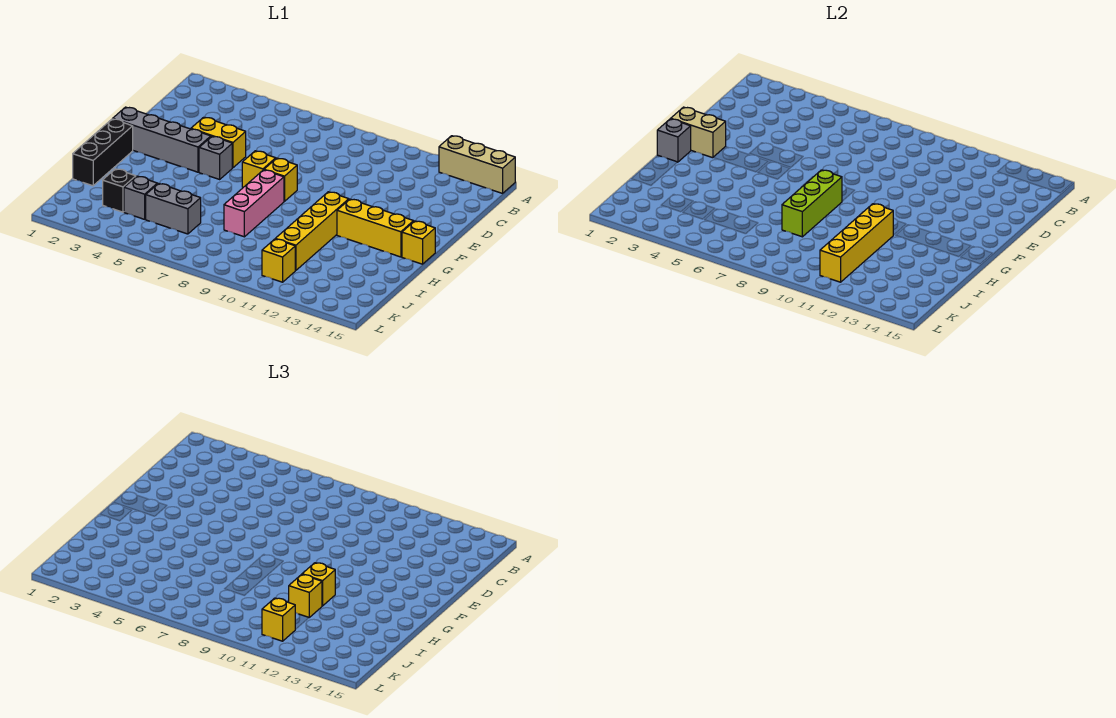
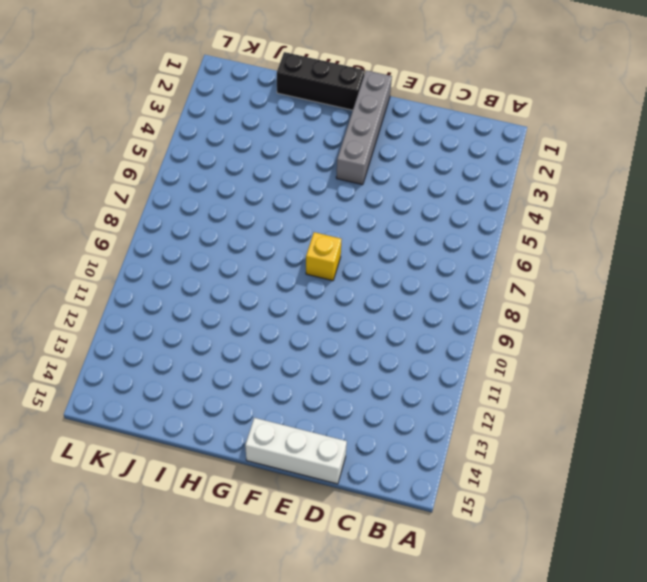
white 1x3 brick [245,418,347,484] -> none
none -> tan 1x3 brick [439,136,515,193]
none -> yellow 1x2 brick [191,117,246,168]
none -> grey 1x1 brick [199,136,232,179]

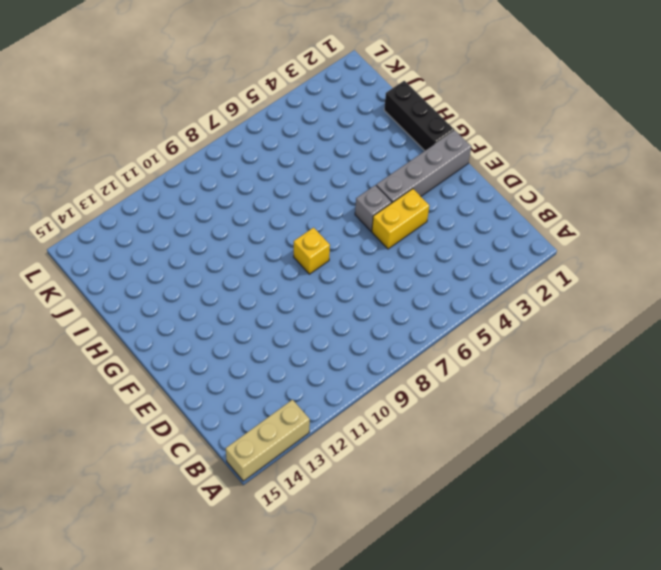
none -> yellow 1x1 brick [242,151,276,187]
none -> pink 1x3 brick [224,170,284,237]
none -> yellow 1x4 brick [276,192,349,270]

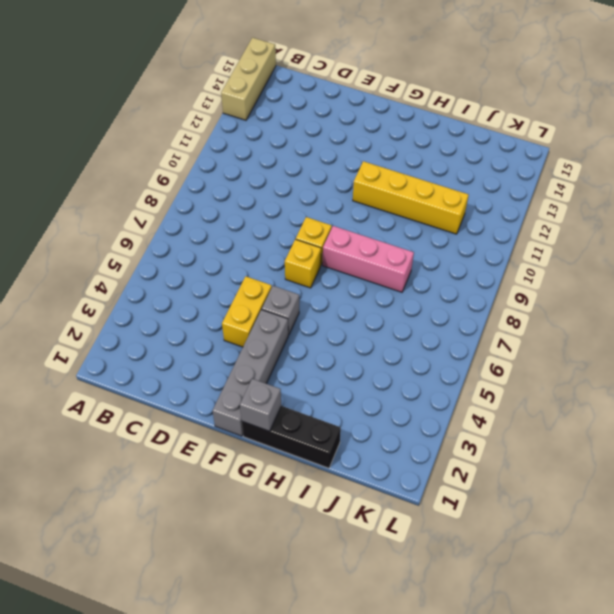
none -> yellow 1x3 brick [337,199,414,257]
none -> yellow 1x1 brick [402,221,435,264]
none -> black 1x1 brick [103,169,136,212]

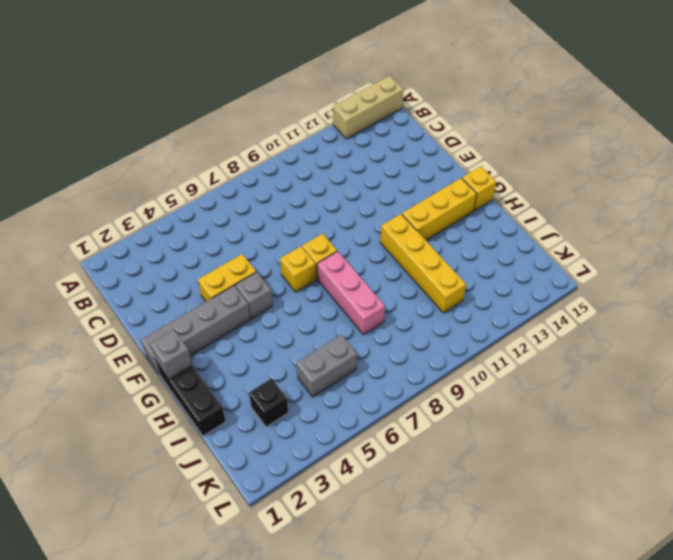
none -> grey 1x1 brick [124,176,157,219]
none -> yellow 1x1 brick [262,239,295,282]
none -> tan 1x2 brick [671,107,726,158]

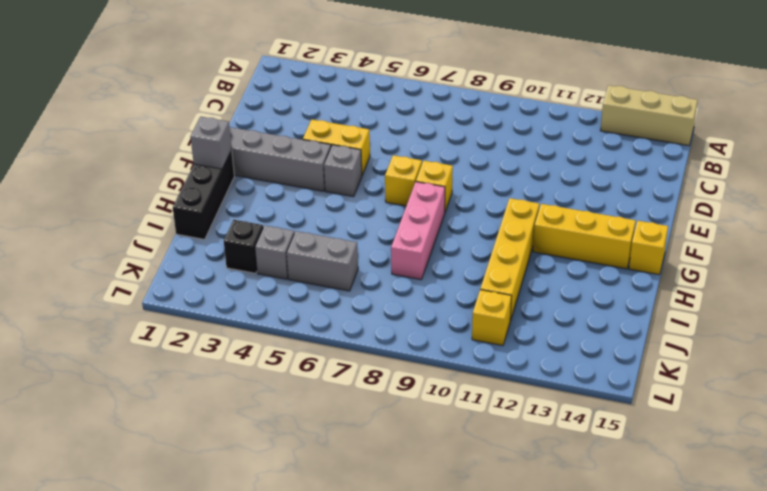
none -> tan 1x2 brick [671,107,726,158]
none -> lime 1x3 brick [782,170,842,237]
none -> yellow 1x4 brick [820,204,893,282]

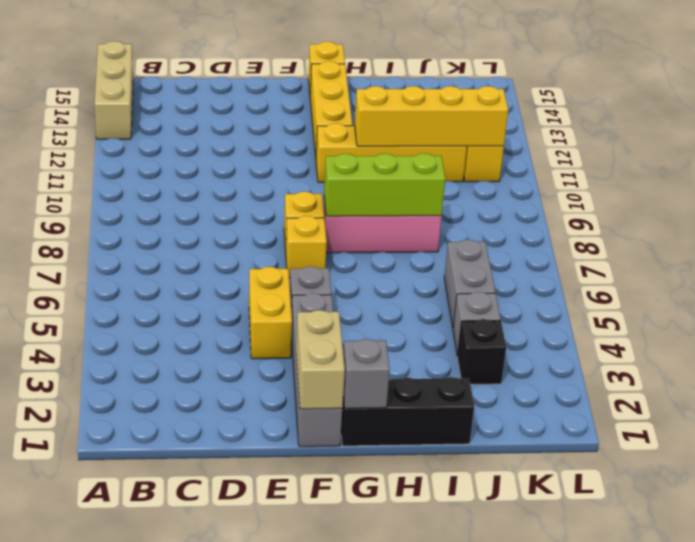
none -> yellow 1x1 brick [302,563,335,606]
none -> yellow 1x1 brick [289,574,322,617]
none -> yellow 1x1 brick [262,598,295,641]

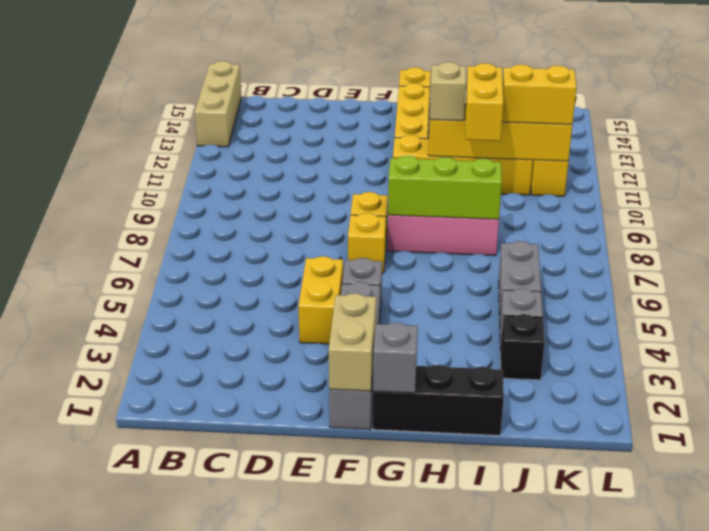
tan 1x1 brick [430,62,466,121] -> yellow 1x1 brick [302,563,335,606]
yellow 1x2 brick [466,63,503,141] -> yellow 1x1 brick [289,574,322,617]
yellow 1x2 brick [502,64,577,124] -> yellow 1x1 brick [262,598,295,641]

